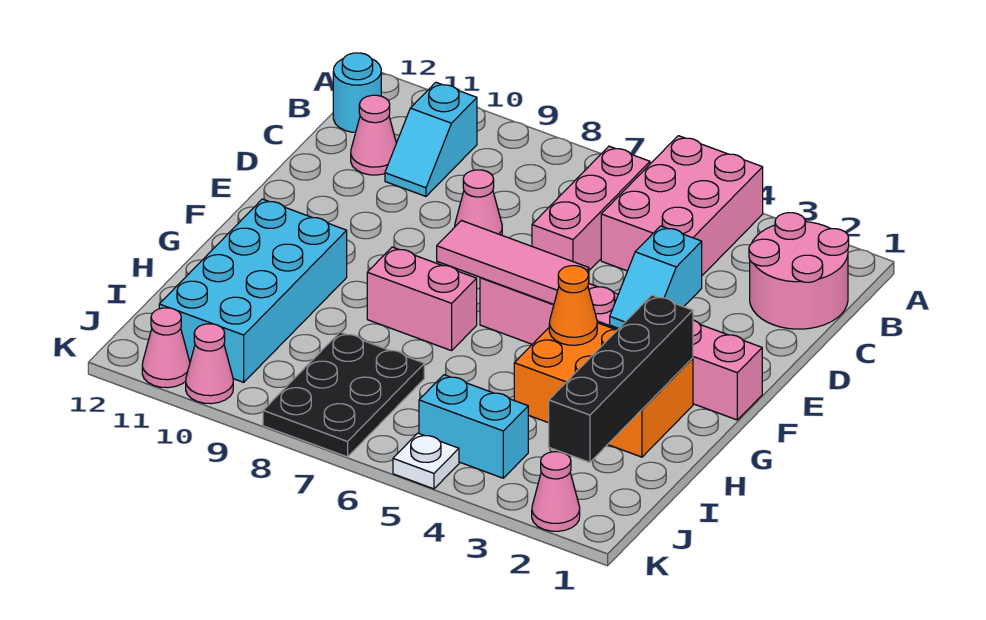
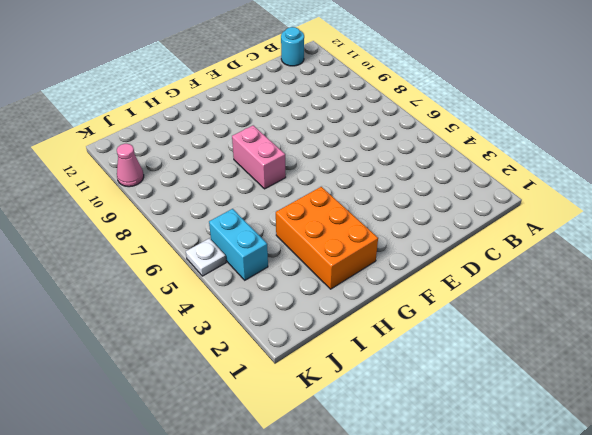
none -> pink 2x3 brick [601,136,763,275]
none -> pink 2x2 round brick [749,213,849,329]
none -> pink 1x3 brick [532,146,650,270]

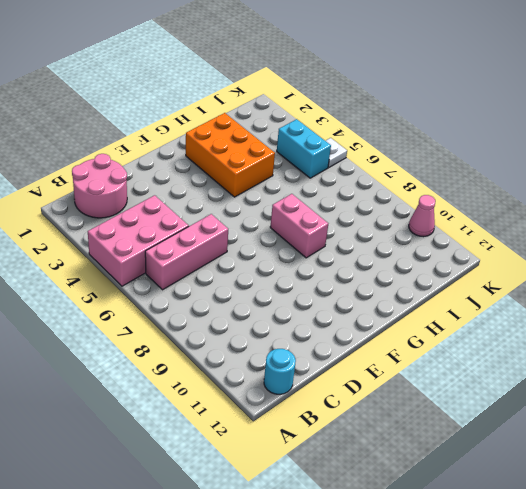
none -> cyan 1x2 slope [385,82,477,196]
none -> pink 1x1 cone [351,95,396,175]
none -> pink 1x1 cone [455,170,502,235]

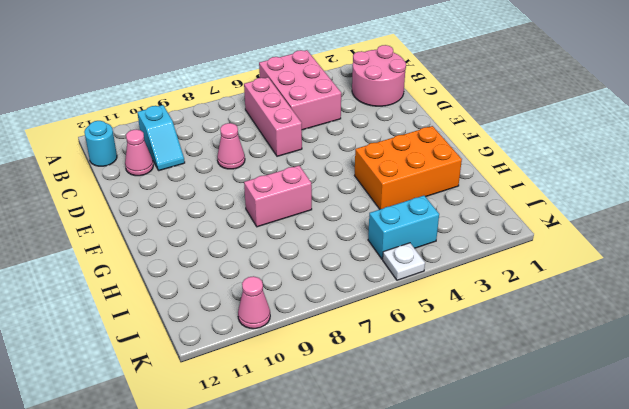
none -> pink 1x6 brick [480,277,762,420]
none -> cyan 2x4 brick [159,199,347,382]
none -> black 2x3 plate [263,332,424,457]

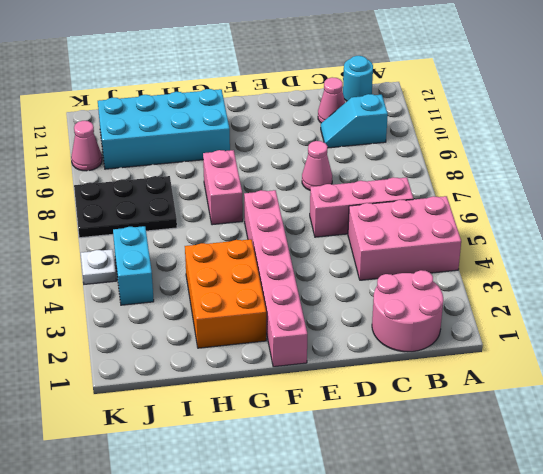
none -> pink 1x1 cone [532,452,580,531]
none -> pink 1x1 cone [142,308,190,388]
none -> cyan 1x2 slope [610,226,702,329]

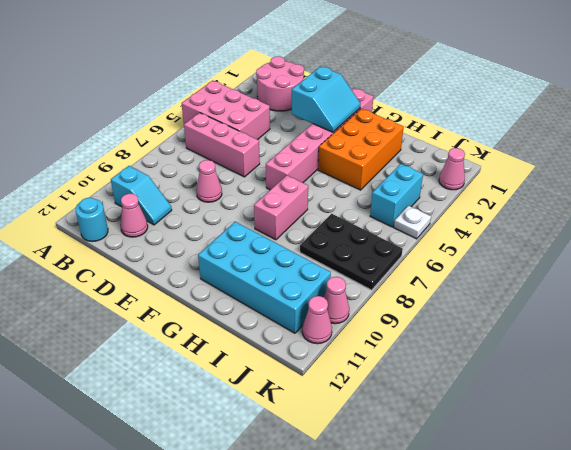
cyan 2x2 slope [292,66,360,132] -> cyan 1x2 slope [610,226,702,329]
none -> pink 1x3 tile [437,221,589,304]
none -> black 1x4 brick [549,295,693,462]
none -> orange 1x1 cone [549,266,597,345]

